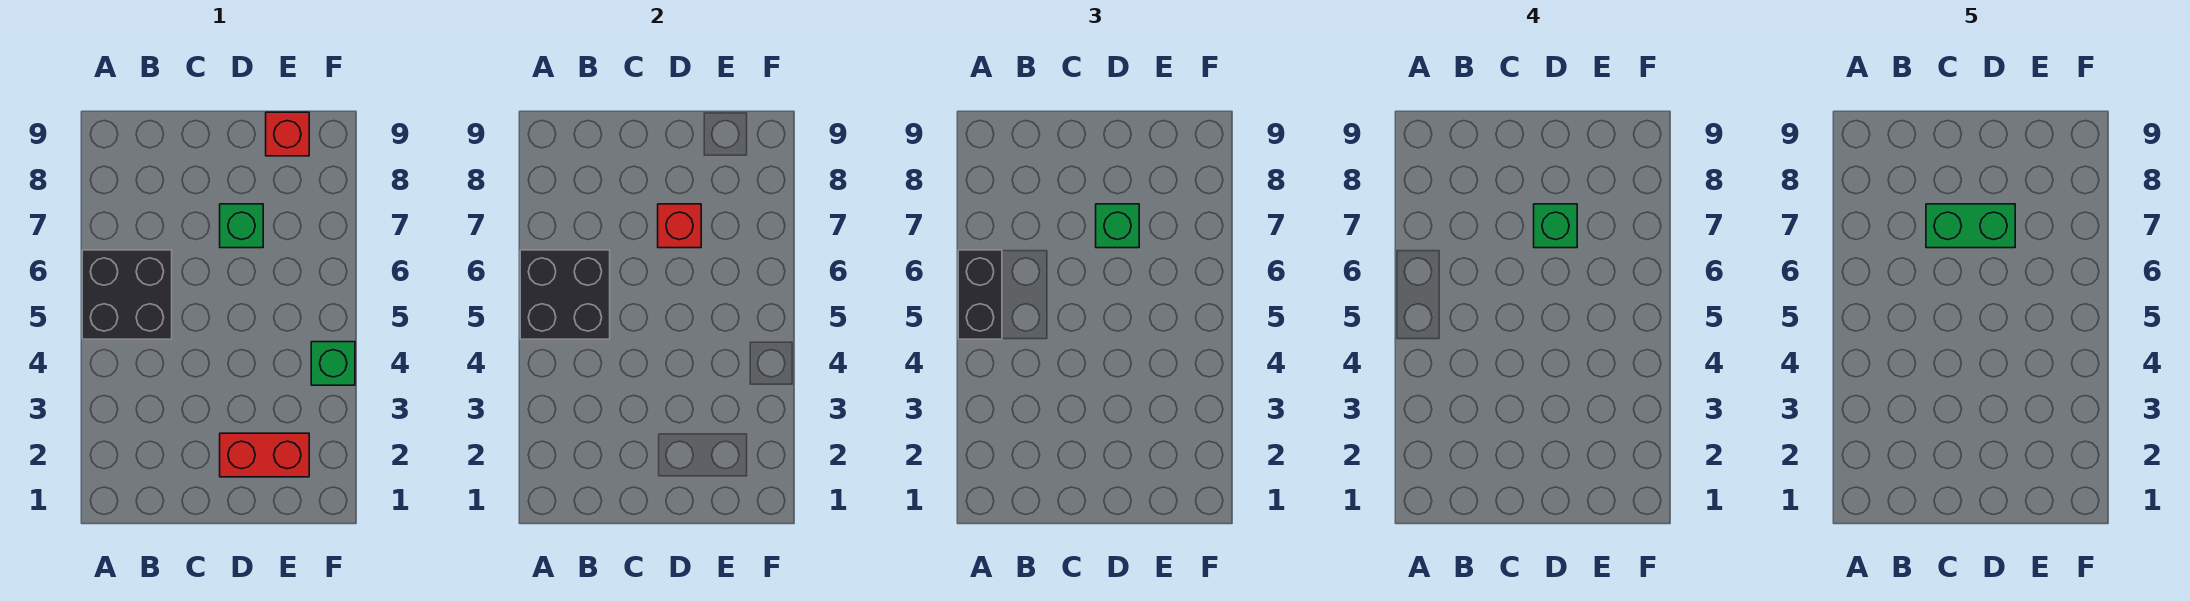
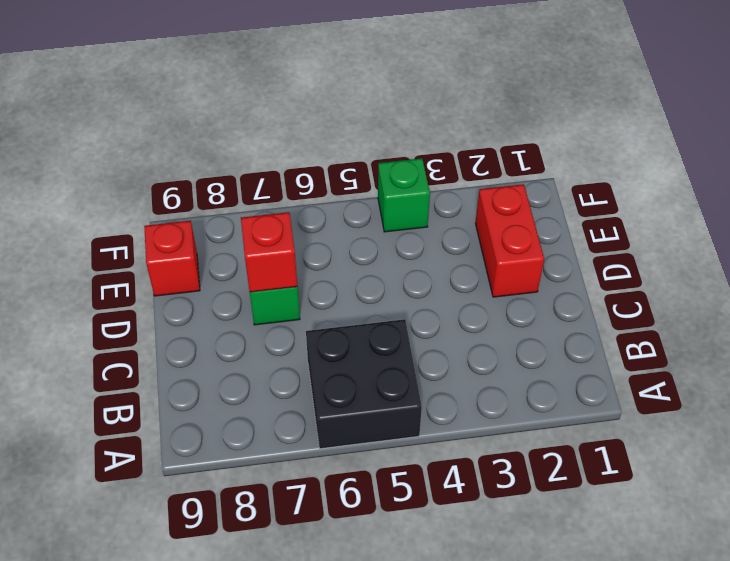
none -> black 2x2 brick [520,250,610,339]
none -> black 1x2 brick [958,250,1002,339]

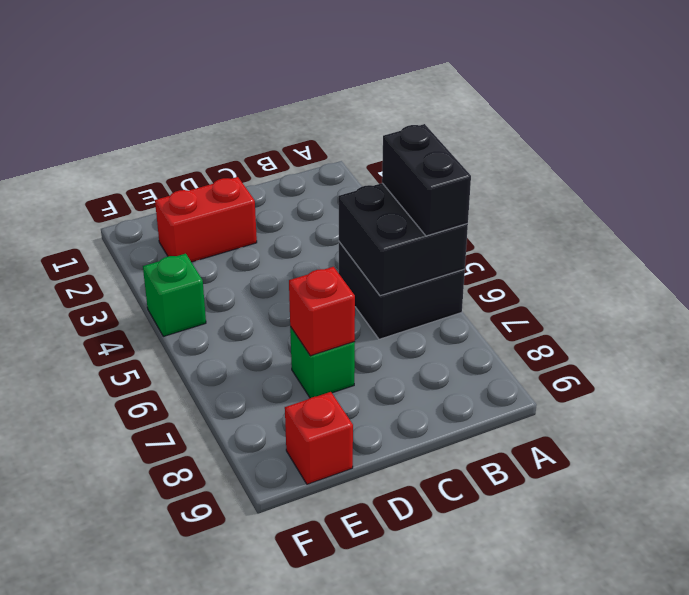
none -> green 1x1 brick [1096,204,1139,248]
none -> green 1x1 brick [1534,204,1577,248]

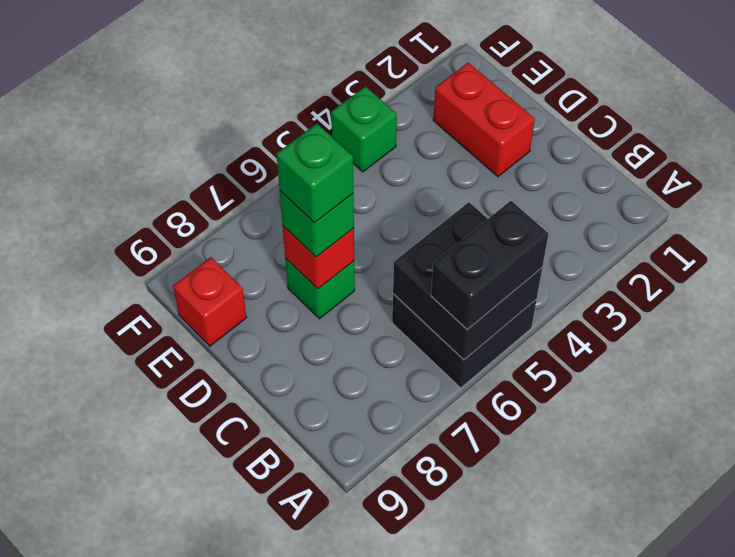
none -> green 1x2 brick [1926,204,2015,248]

